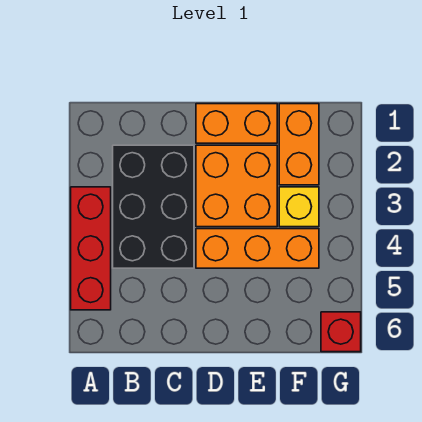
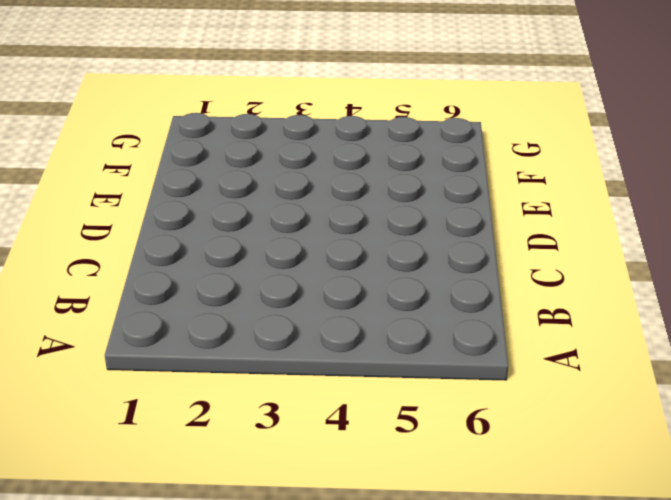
none -> red 1x3 brick [71,187,111,310]
none -> black 2x3 brick [113,145,194,268]

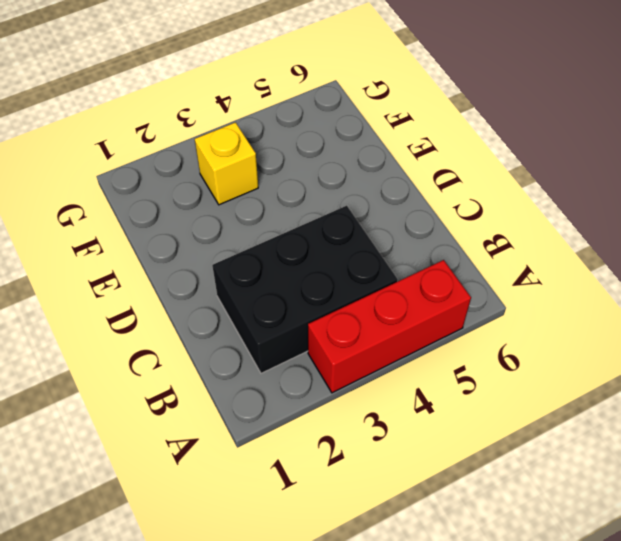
none -> orange 1x2 brick [196,104,277,143]
none -> orange 2x2 brick [196,145,277,227]

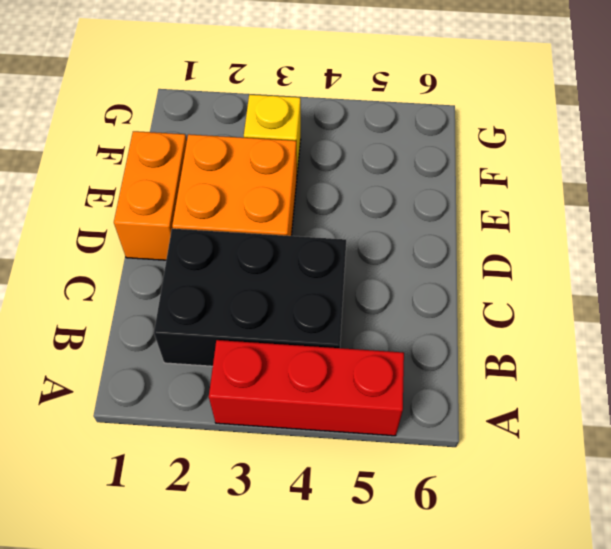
none -> orange 1x3 brick [196,229,319,268]
none -> orange 1x2 brick [279,104,319,185]

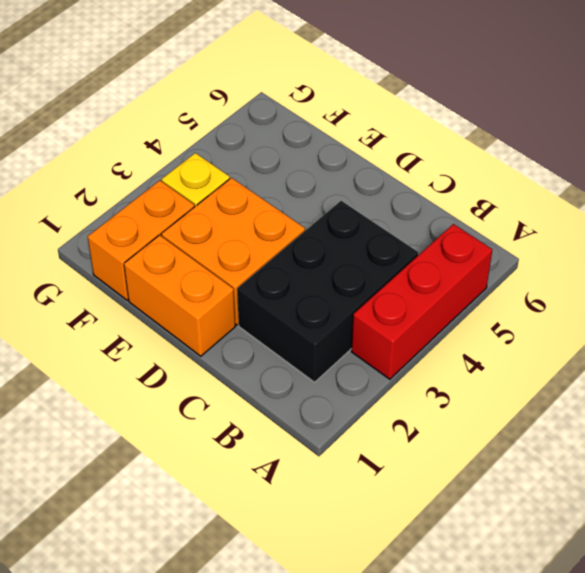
none -> orange 1x3 brick [196,229,319,268]
none -> red 1x1 brick [321,312,361,352]

